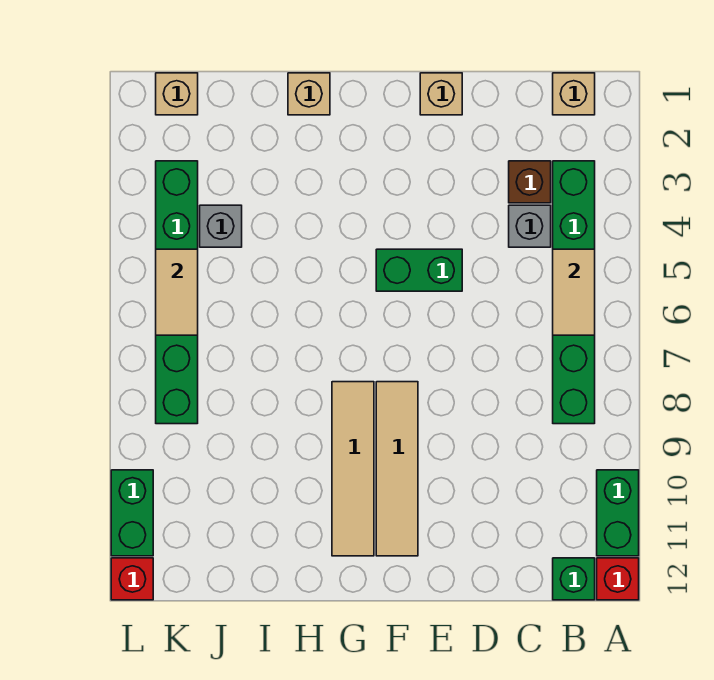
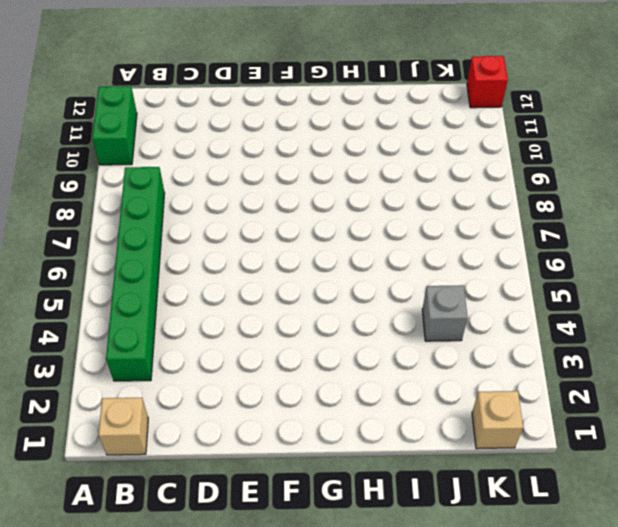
none -> red 1x1 brick [597,558,639,600]
none -> green 1x1 brick [553,558,595,600]
none -> brown 1x1 brick [509,161,551,203]

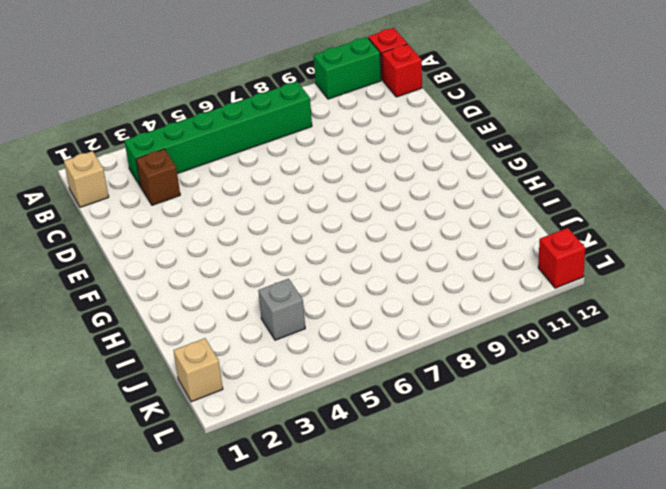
red 1x1 brick [382,44,422,97] -> green 1x1 brick [553,558,595,600]
none -> grey 1x1 brick [509,205,551,247]
none -> tan 1x1 brick [420,73,462,115]
none -> green 1x2 brick [376,249,462,291]

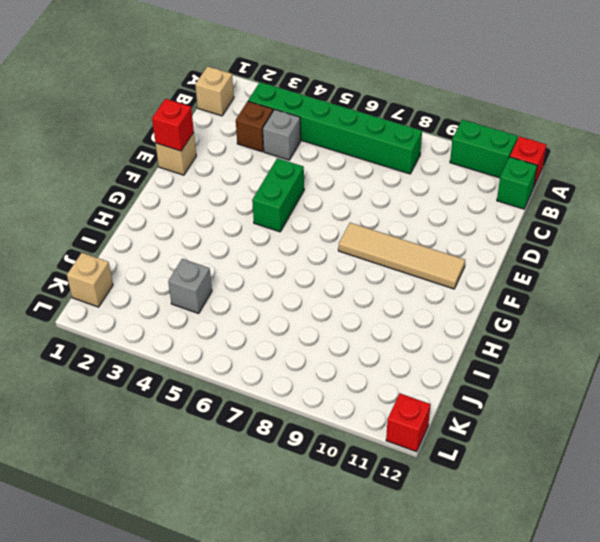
red 1x1 brick [152,99,194,151] -> none
none -> tan 1x4 tile [332,382,374,556]
none -> tan 1x1 brick [288,73,330,115]
none -> green 1x6 brick [156,161,198,424]

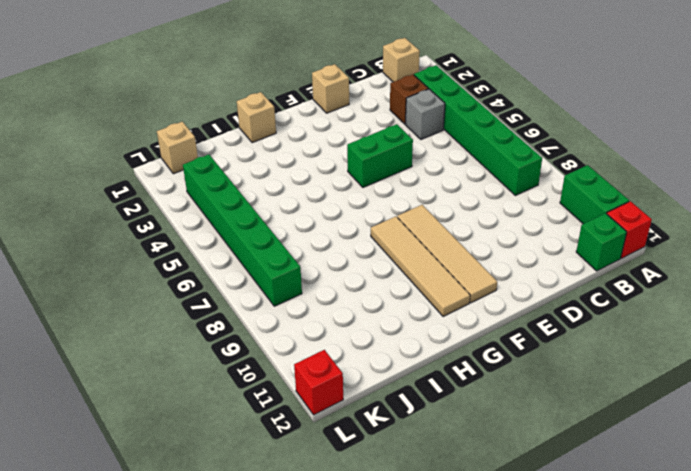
none -> grey 1x1 brick [200,205,242,247]
none -> green 1x2 brick [111,470,153,556]
none -> tan 1x2 tile [553,249,595,335]

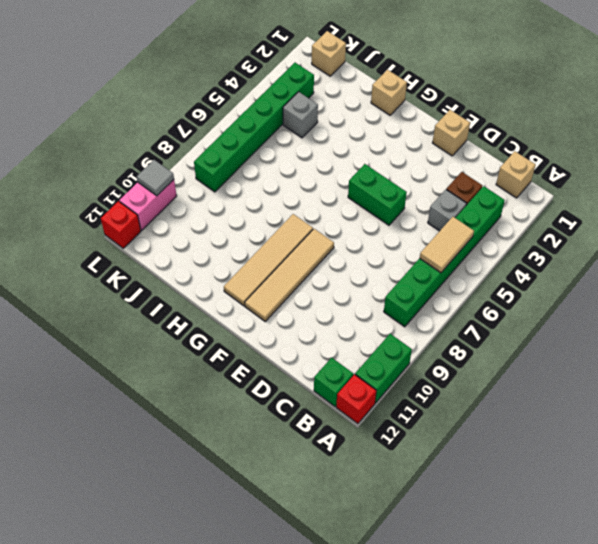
pink 1x2 brick [119,180,177,230] -> green 1x2 brick [111,470,153,556]
grey 1x1 tile [137,160,174,196] -> none
none -> tan 1x2 tile [156,249,198,335]

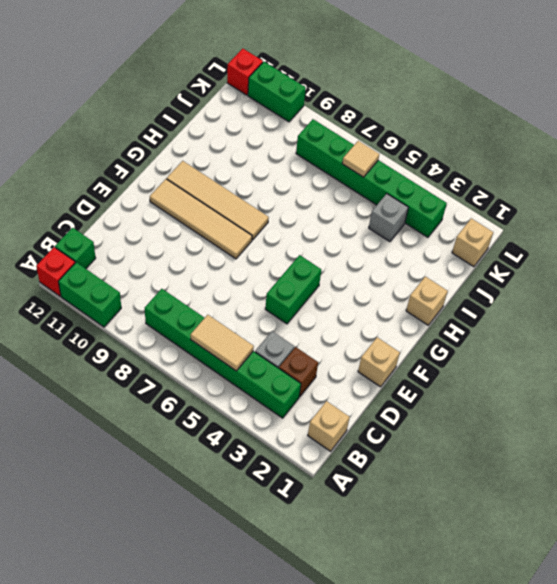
tan 1x1 tile [342,141,379,177] -> tan 1x2 tile [156,249,198,335]

